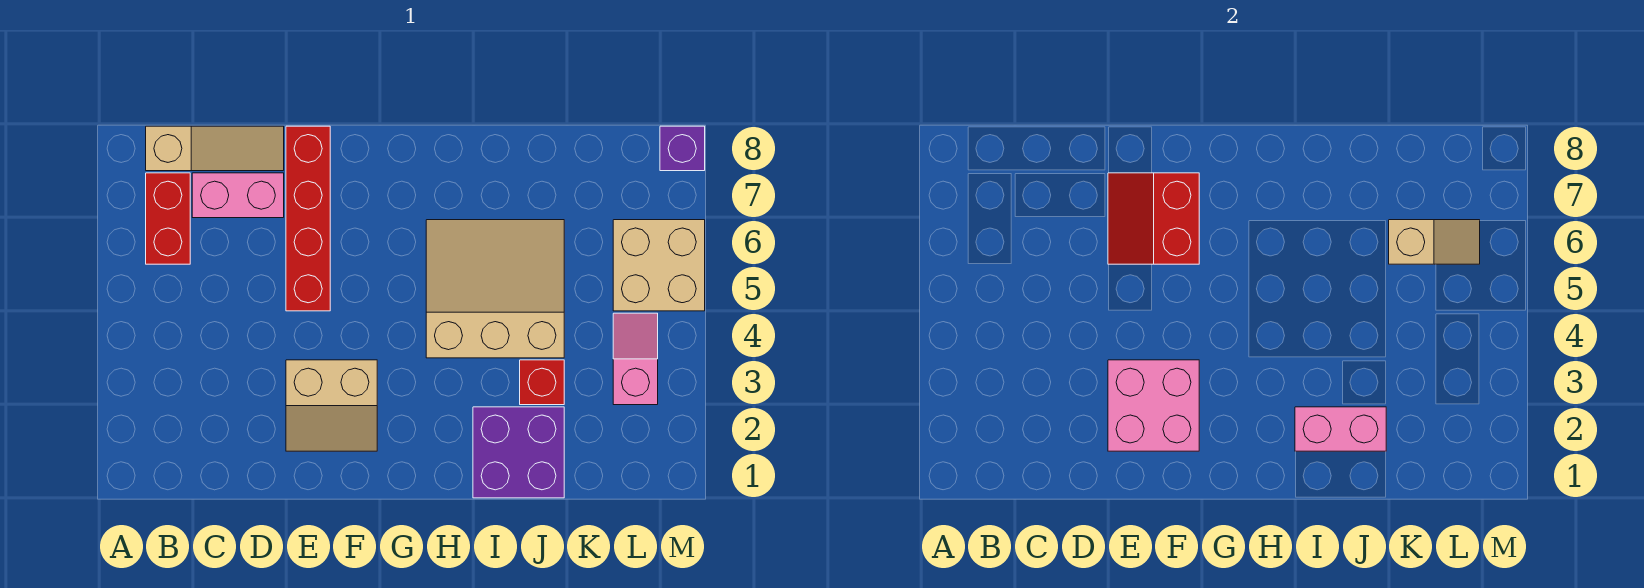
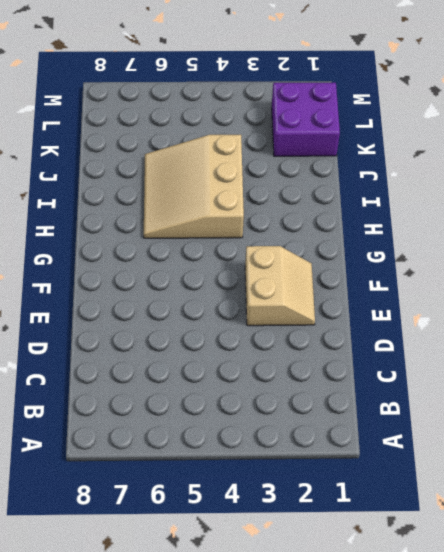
purple 2x2 brick [272,83,340,156] -> purple 2x2 brick moved to [473,407,564,498]
none -> red 1x2 brick [146,173,190,264]
none -> tan 1x3 slope [146,126,284,171]
none -> pink 1x2 brick [192,173,284,218]

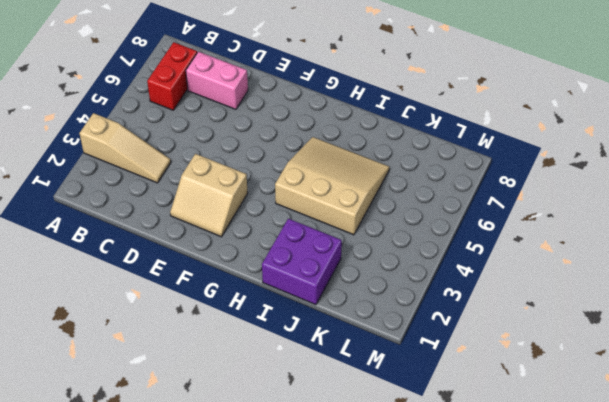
tan 1x3 slope [79,113,171,183] -> tan 1x3 slope moved to [146,126,284,171]
none -> red 1x4 brick [286,126,330,311]
none -> red 1x1 brick [520,360,564,405]
none -> pink 1x2 slope [613,313,658,405]

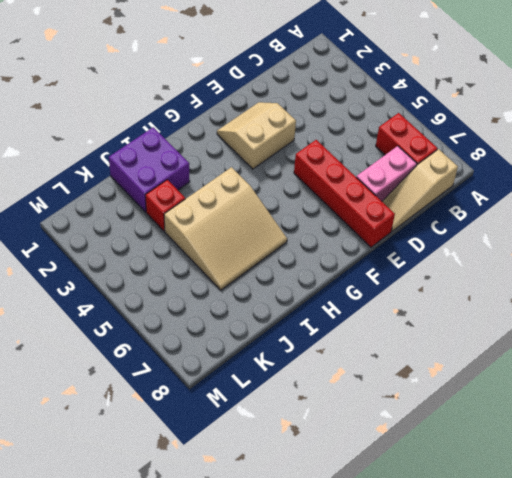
none -> pink 1x2 slope [613,313,658,405]
none -> tan 2x2 brick [613,220,705,311]
none -> purple 1x1 brick [660,126,705,171]

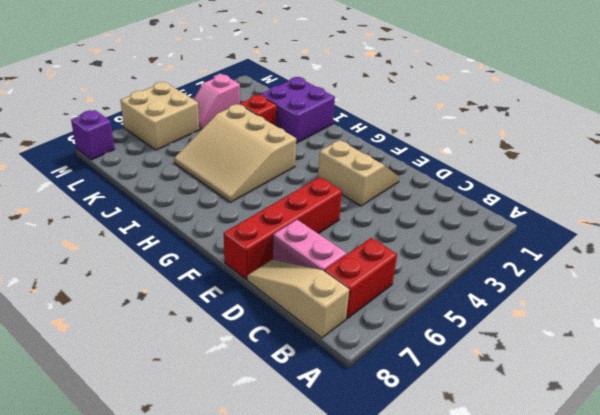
none -> pink 2x2 brick [1108,360,1199,451]
none -> red 2x2 slope [1108,173,1199,264]
none -> pink 1x2 brick [1295,407,1386,451]

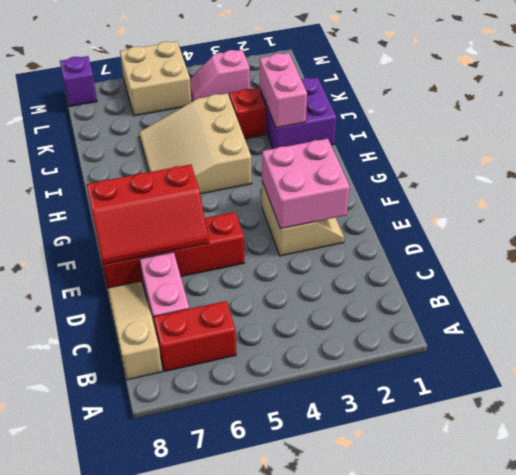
red 2x3 slope [86,164,209,265] -> red 2x2 slope [1108,173,1199,264]
none -> tan 1x2 slope [1389,220,1480,264]

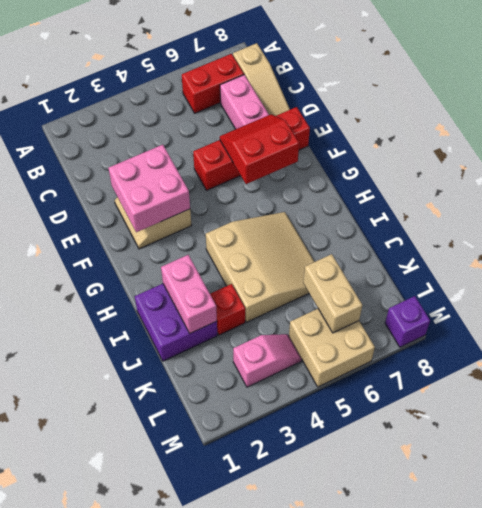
tan 1x2 brick [303,254,362,333] -> tan 1x2 slope [1389,220,1480,264]

